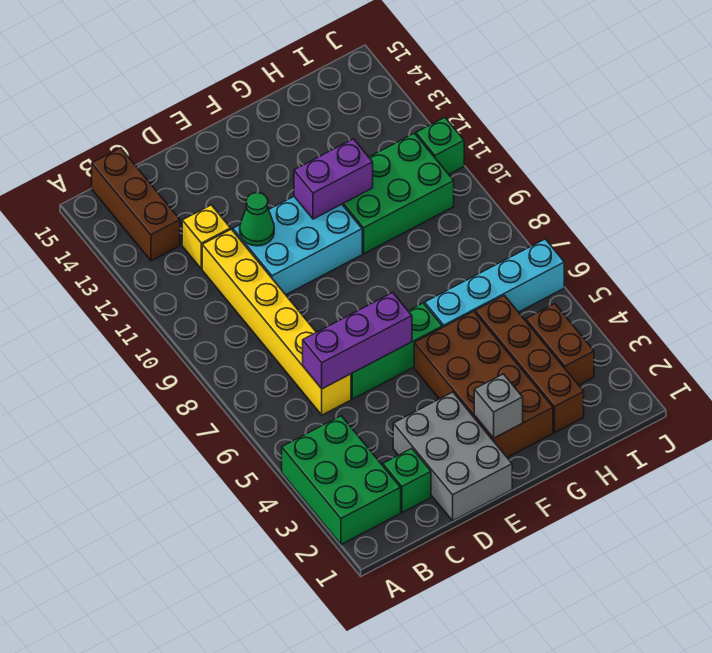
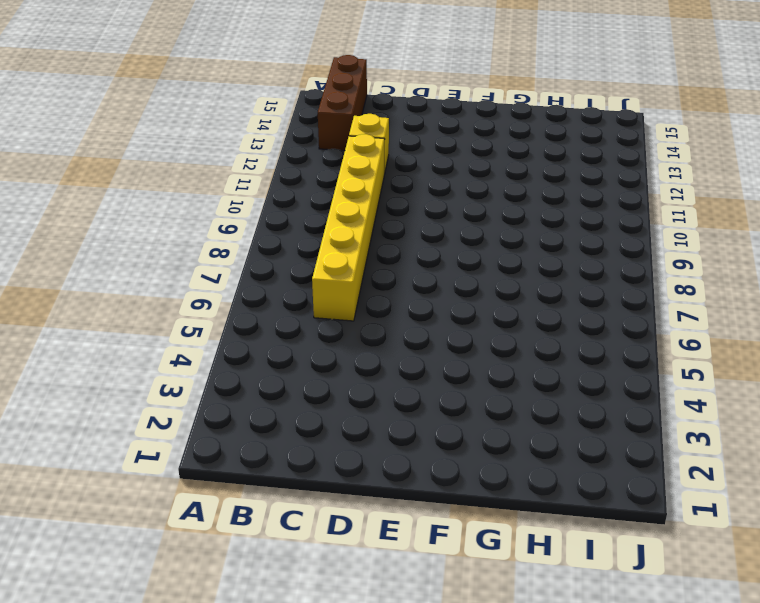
none -> green 2x3 brick [282,416,401,545]
none -> green 1x1 brick [383,448,431,513]
none -> grey 2x3 brick [393,392,512,521]

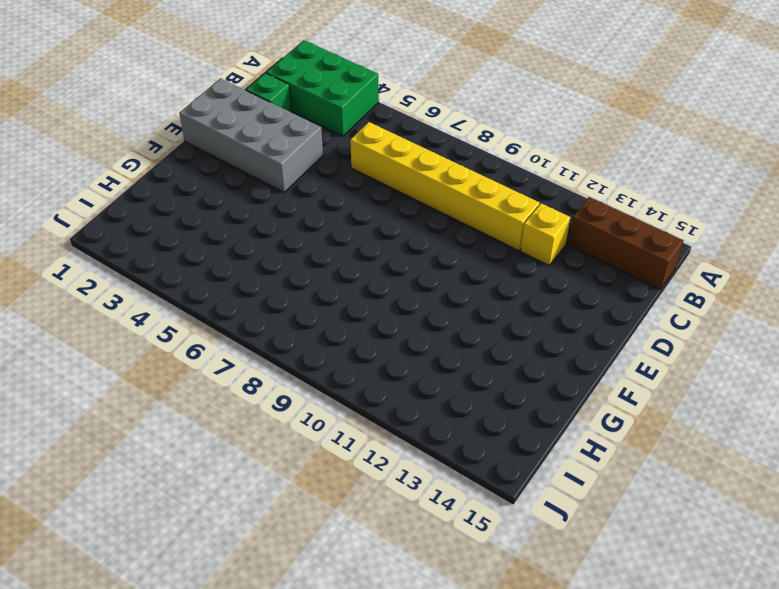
grey 2x4 brick [179,78,323,192] -> grey 2x3 brick [393,392,512,521]
none -> green 1x3 brick [351,303,442,399]
none -> cyan 2x3 brick [233,197,362,295]
none -> brown 2x4 brick [414,311,553,457]

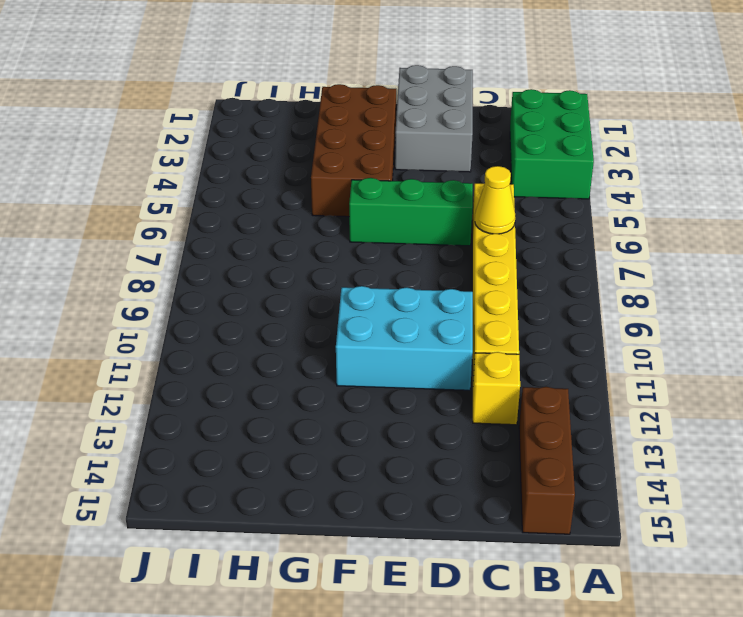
yellow 1x1 cone [475,166,515,234] -> none
none -> green 1x1 brick [383,448,431,513]
none -> cyan 1x4 brick [425,239,564,328]
none -> green 2x3 brick [342,133,454,254]

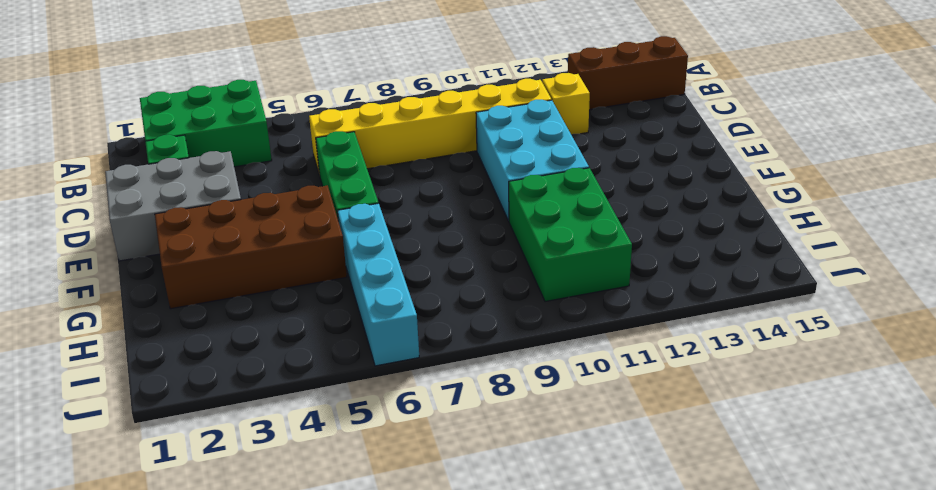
none -> brown 1x4 brick [475,295,584,432]
none -> brown 1x2 brick [526,304,594,385]
none -> green 1x1 brick [416,117,464,174]

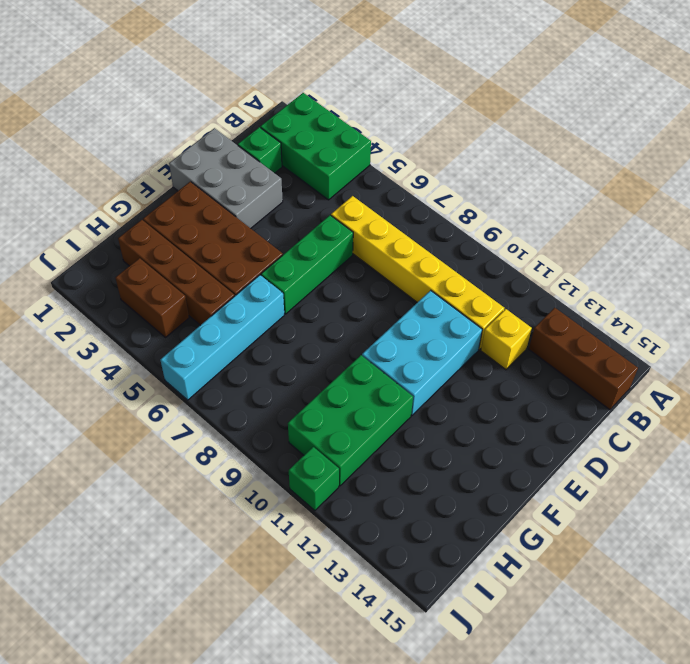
none -> purple 1x3 brick [303,293,412,389]
none -> green 1x1 cone [240,193,274,246]
none -> grey 1x1 brick [474,374,523,438]

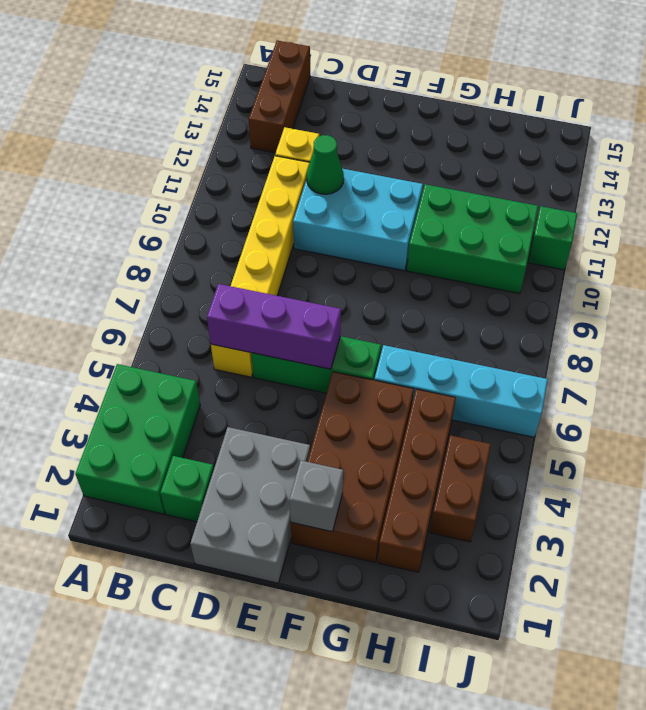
none -> purple 1x2 brick [294,139,373,219]

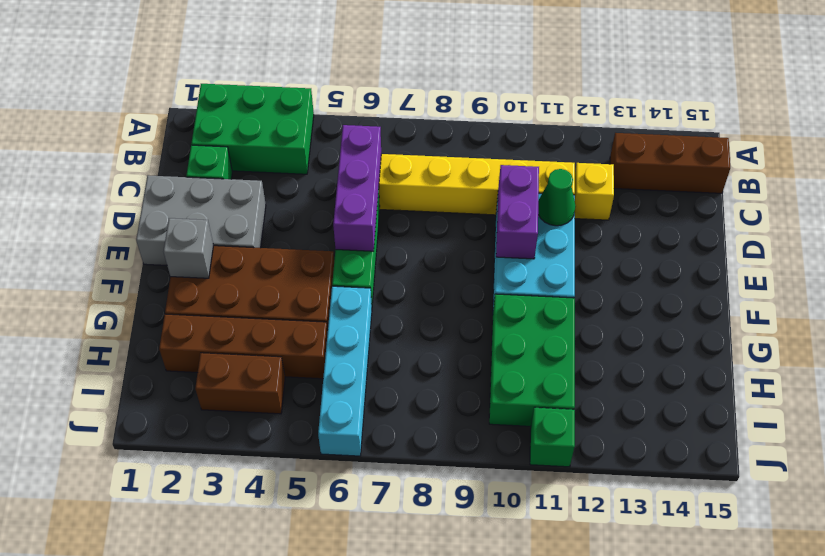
purple 1x2 brick [496,165,539,259] -> purple 1x2 brick moved to [294,139,373,219]

